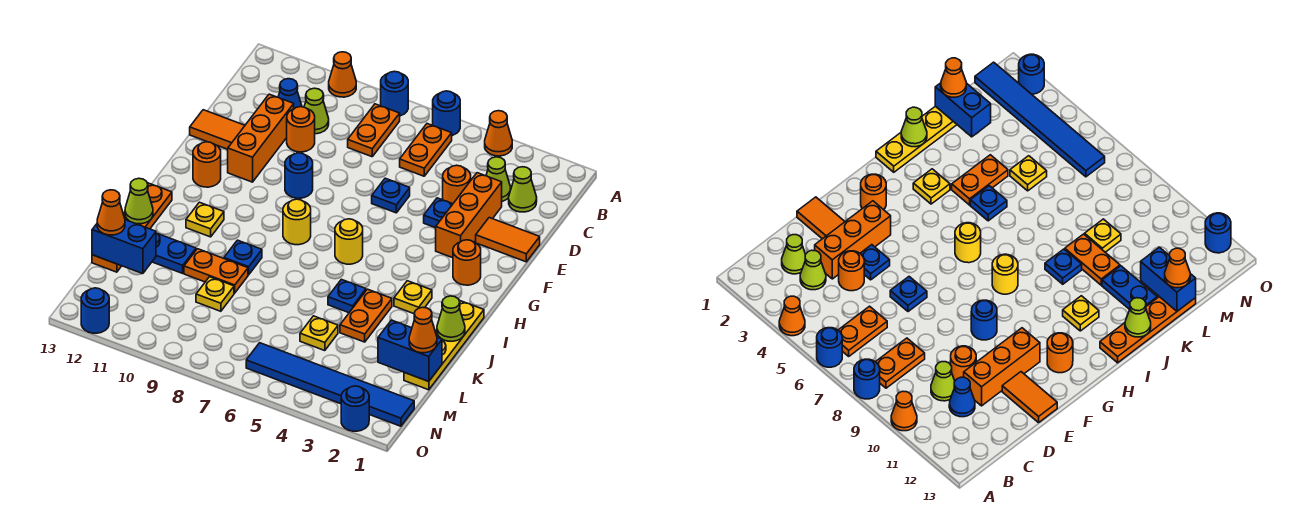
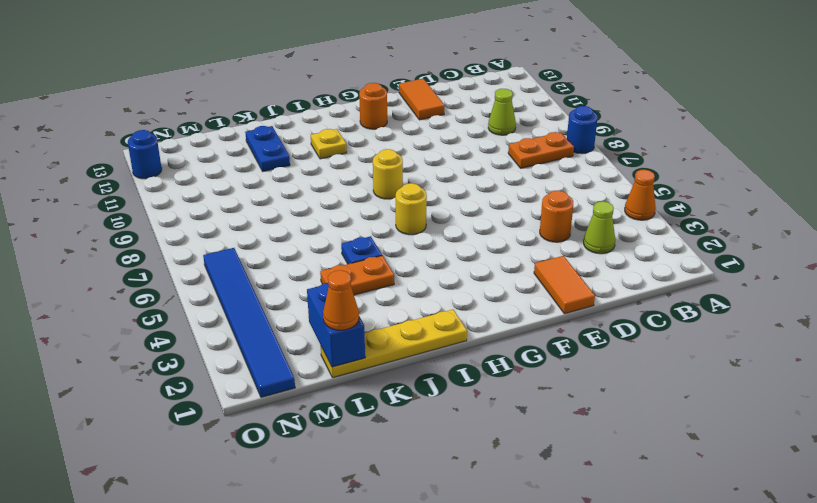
none -> blue 1x1 round brick [433,91,460,136]
none -> orange 1x1 cone [329,52,356,97]
none -> orange 1x2 plate [400,124,452,176]
none -> lime 1x1 cone [509,167,537,212]

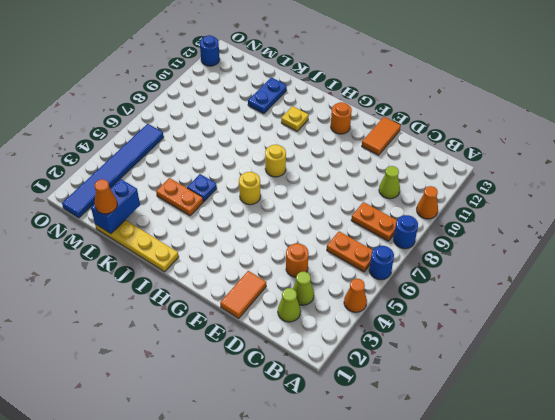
none -> blue 1x1 cone [278,79,302,109]
none -> orange 1x3 brick [436,173,502,258]
none -> orange 1x1 round brick [287,107,315,152]
none -> orange 1x3 brick [228,94,294,182]

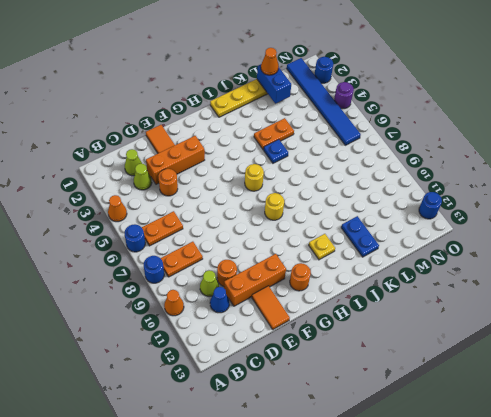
purple 1x1 round brick [334,82,354,109] -> none
none -> blue 1x1 plate [424,198,453,228]
none -> blue 1x1 plate [372,178,410,213]
none -> blue 1x1 round brick [285,153,313,198]
none -> orange 1x1 round brick [453,240,481,285]

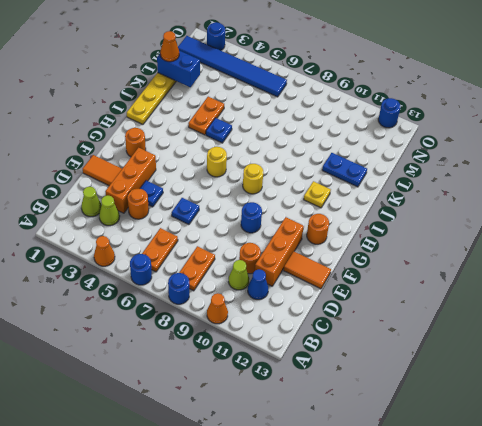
none -> yellow 1x1 plate [394,281,432,314]
none -> orange 1x4 plate [92,183,172,272]
none -> blue 1x1 plate [224,240,262,275]
none -> orange 1x2 plate [184,249,248,293]

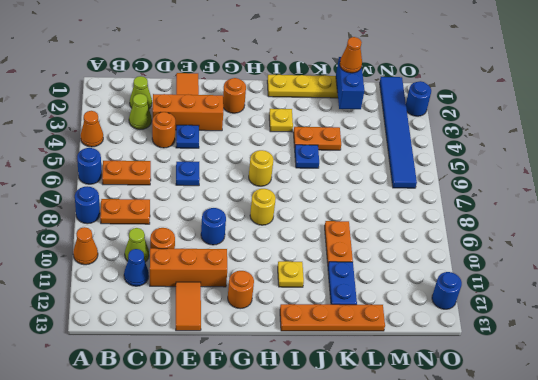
none -> blue 1x1 plate [224,240,262,275]
none -> yellow 1x1 plate [300,316,338,351]
none -> yellow 1x1 plate [196,277,234,311]
none -> lime 1x1 cone [437,296,465,341]

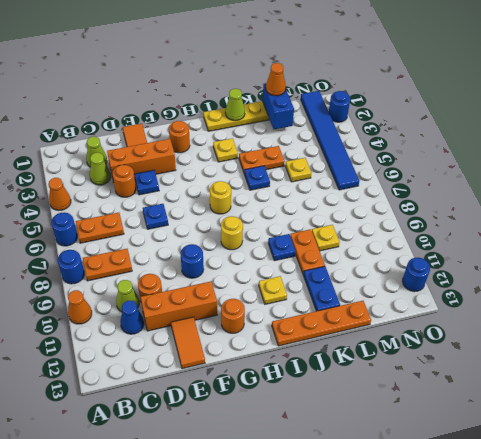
none -> lime 1x1 cone [125,178,153,224]
none -> blue 1x2 brick [92,220,156,274]
none -> orange 1x1 cone [97,190,125,235]

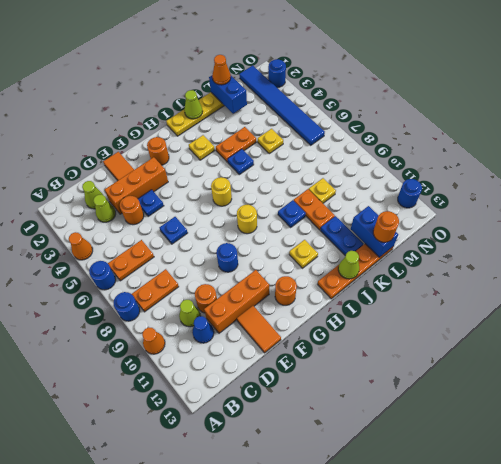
orange 1x1 round brick [373,211,399,242] -> orange 1x1 cone [97,190,125,235]

